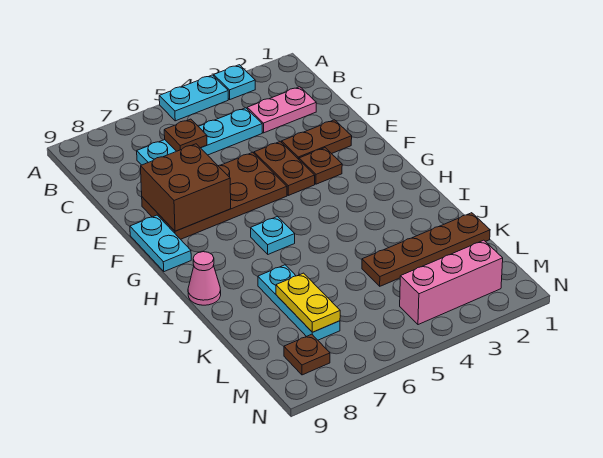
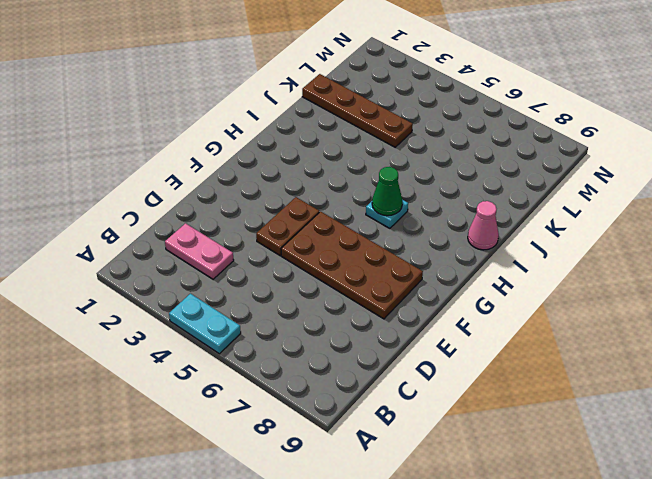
green 1x1 cone [372,167,403,216] -> none
none -> cyan 1x1 plate [214,65,255,99]
none -> cyan 1x4 plate [137,108,262,165]
none -> brown 1x2 plate [282,120,352,159]

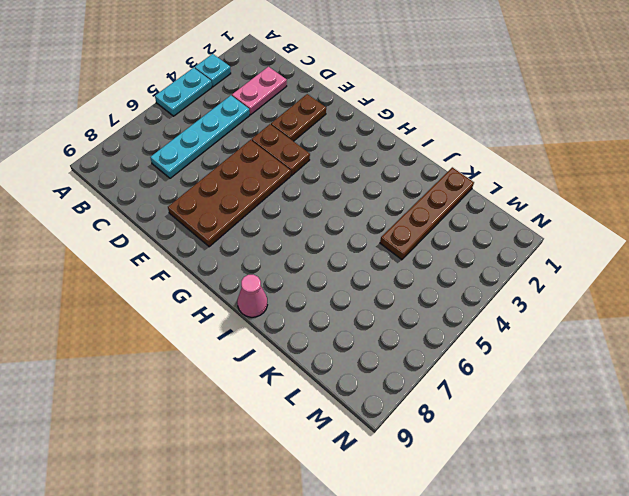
none -> brown 1x1 plate [299,148,342,184]
none -> cyan 1x2 plate [130,215,191,272]
none -> cyan 1x1 plate [251,216,295,254]

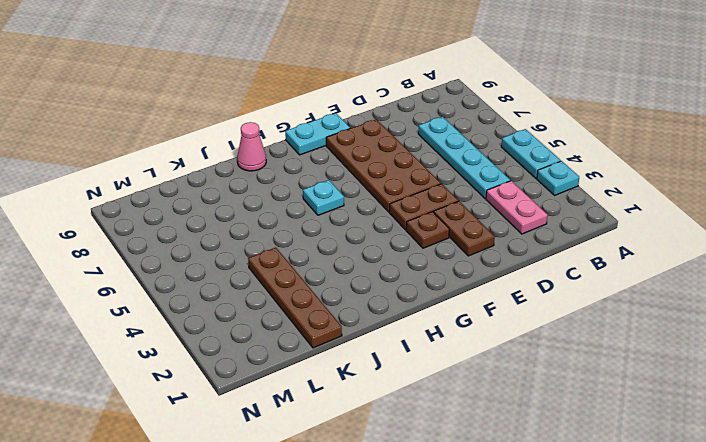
none -> cyan 1x3 plate [258,265,340,340]
none -> pink 1x3 brick [400,240,503,325]
none -> brown 1x1 plate [284,334,330,375]

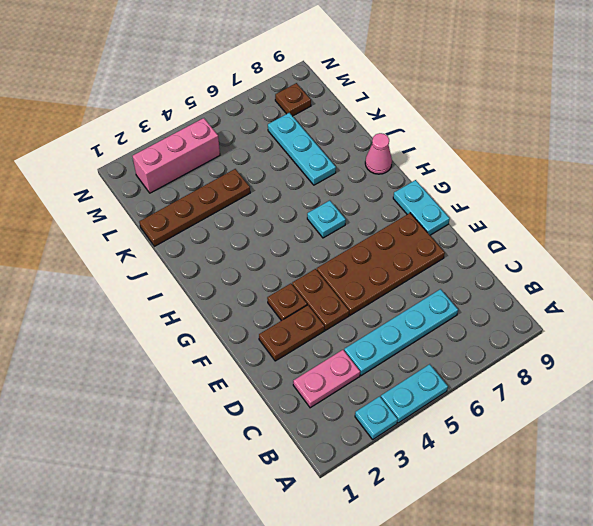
none -> brown 1x1 plate [164,119,207,151]
none -> brown 2x2 brick [141,144,231,231]
none -> yellow 1x2 plate [276,273,340,332]

